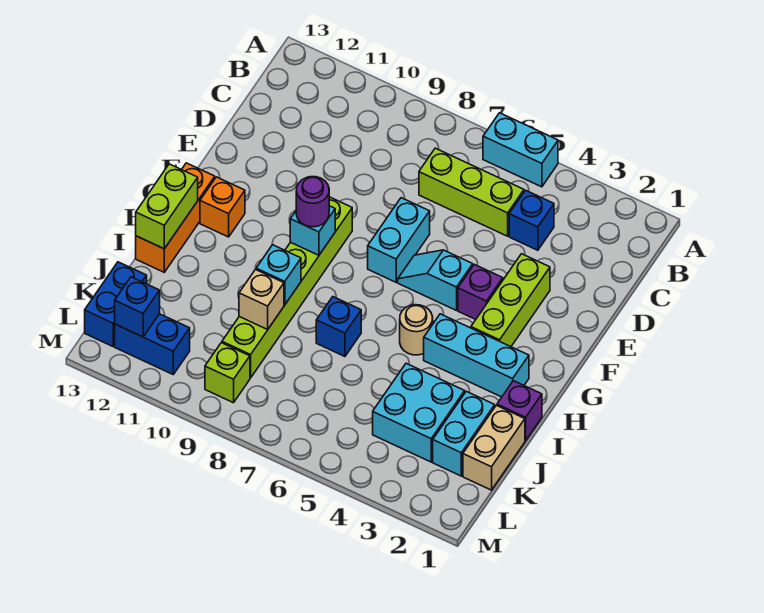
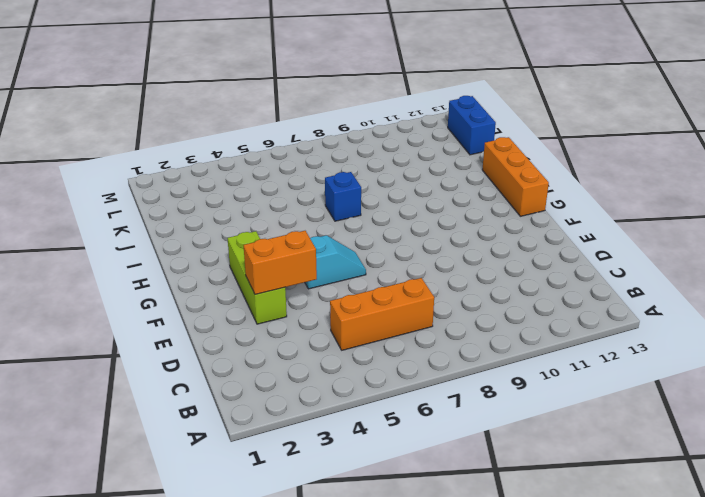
orange 1x3 brick [330,278,434,350] -> lime 1x3 brick [419,148,524,236]
orange 1x2 brick [244,231,317,294] -> none
none -> cyan 1x2 brick [483,113,558,187]
none -> blue 1x1 brick [509,190,554,250]
none -> cyan 1x2 brick [368,198,430,282]

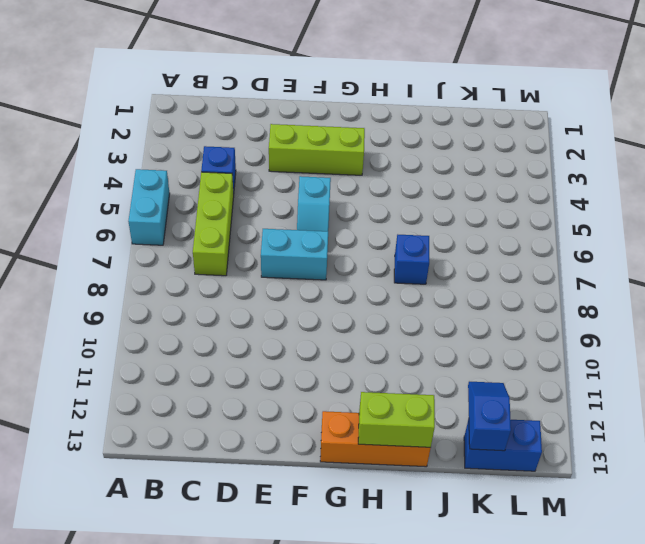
blue 1x2 slope [468,382,511,451] -> none
none -> purple 1x1 brick [458,264,503,320]
none -> lime 1x6 brick [222,197,352,378]
none -> orange 1x1 brick [200,177,245,237]

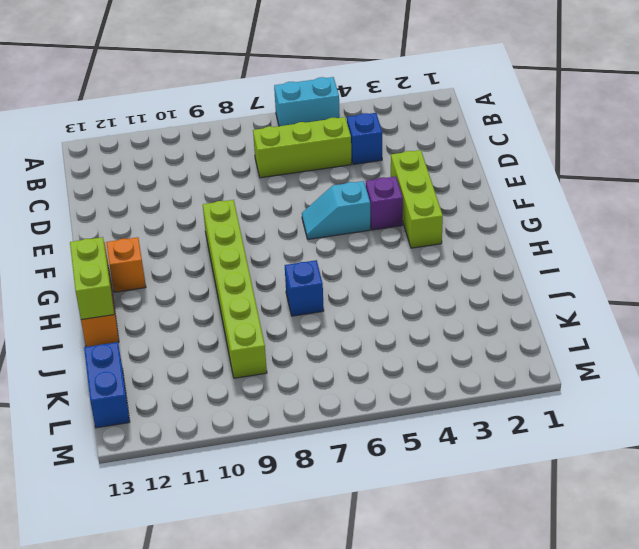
none -> cyan 1x2 brick [368,198,430,282]
none -> cyan 1x3 brick [424,314,529,397]
none -> tan 1x1 round brick [400,305,433,355]

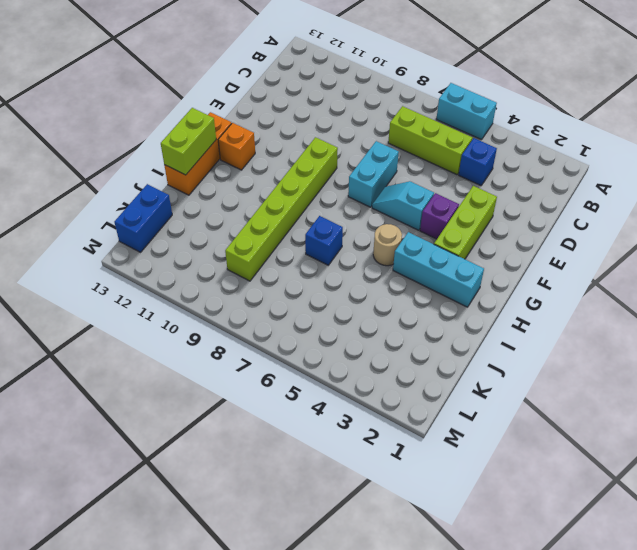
none -> purple 1x1 brick [497,381,542,441]
none -> tan 1x2 brick [463,405,525,490]
none -> cyan 1x2 brick [433,391,495,476]

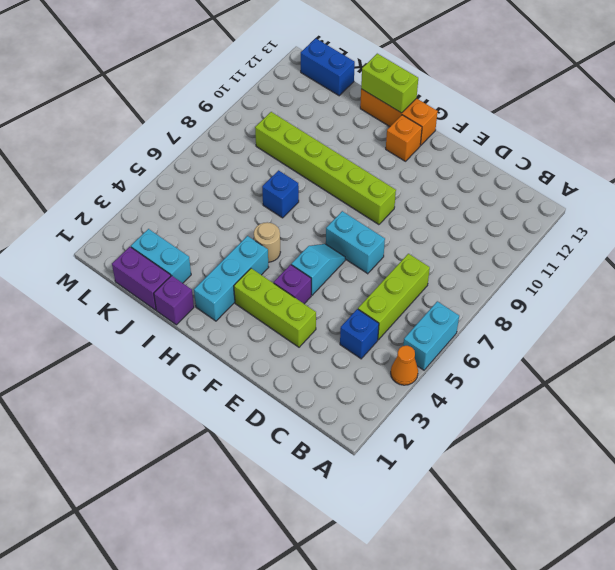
orange 1x1 cone [391,346,418,385] -> none
purple 1x2 brick [112,247,171,310] -> tan 1x2 brick [463,405,525,490]
none -> cyan 2x2 brick [373,363,465,462]
none -> lime 1x1 brick [205,343,250,403]
none -> blue 1x2 brick [115,314,190,374]

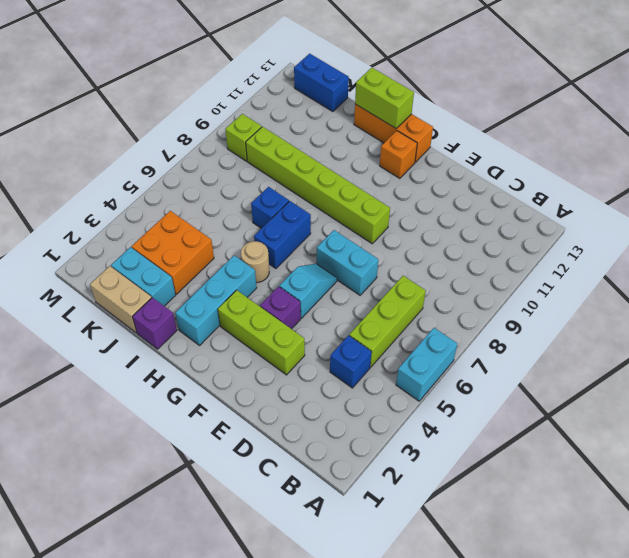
blue 1x2 brick [254,201,311,269] -> blue 1x2 brick moved to [115,314,190,374]
orange 2x2 brick [132,211,214,294] -> cyan 2x2 brick [373,363,465,462]
none -> cyan 1x1 brick [290,206,335,255]
none -> cyan 1x1 brick [256,245,301,305]
none -> tan 1x1 brick [239,269,284,329]

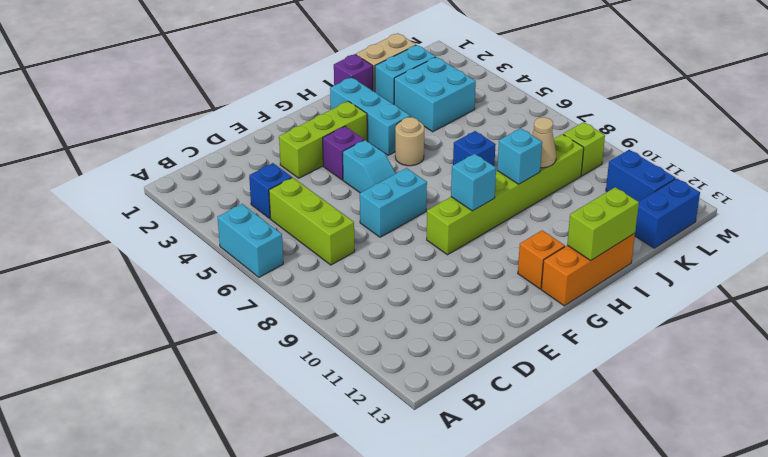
tan 1x1 cone [532,117,556,168] -> tan 1x1 brick [239,269,284,329]
none -> blue 1x1 brick [115,277,160,337]
none -> purple 1x1 round brick [296,177,329,227]

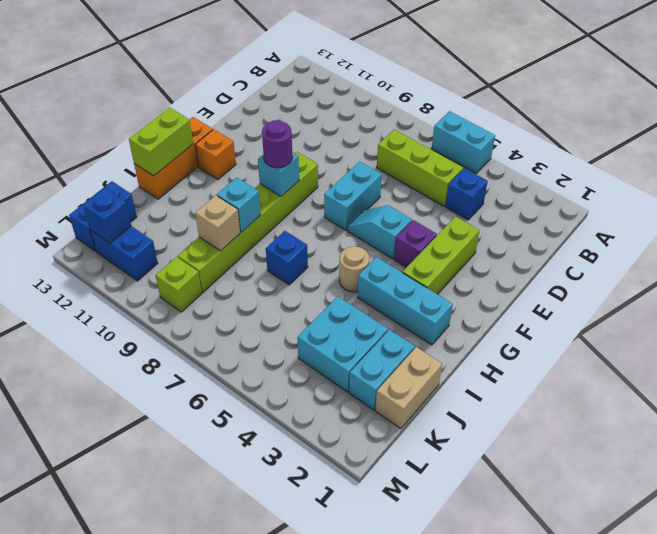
none -> purple 1x1 brick [497,381,542,441]

